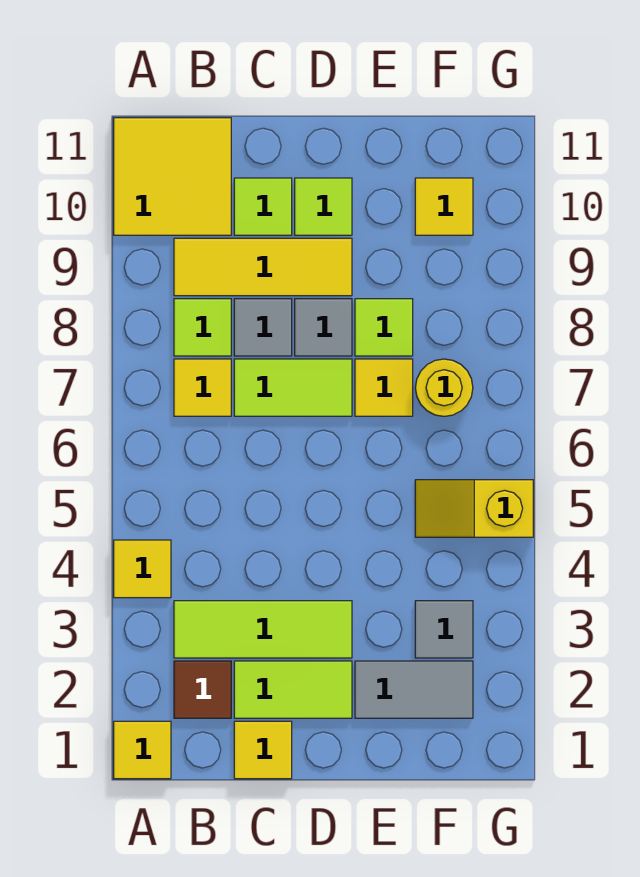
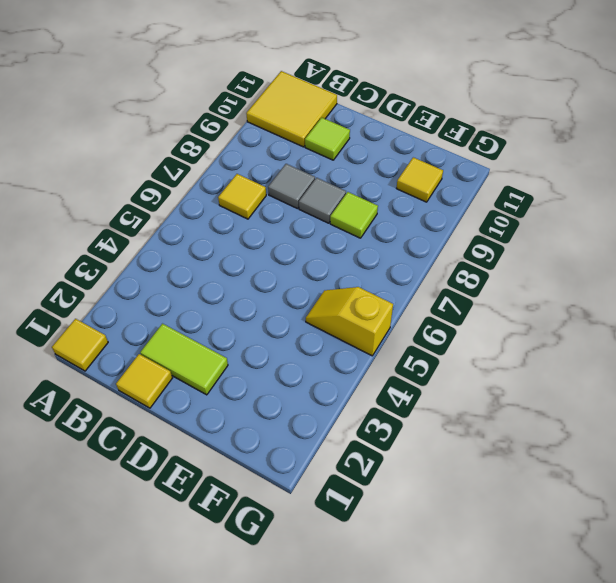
none -> yellow 1x1 tile [114,540,171,598]
none -> brown 1x1 tile [174,661,231,718]
none -> lime 1x3 tile [174,601,352,658]

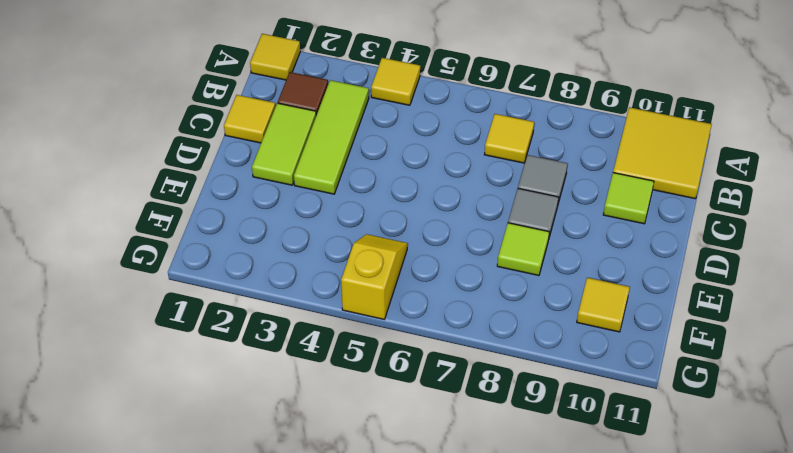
none -> lime 1x1 tile [174,299,231,356]
none -> yellow 1x3 tile [174,238,352,296]
none -> lime 1x2 tile [234,359,352,416]

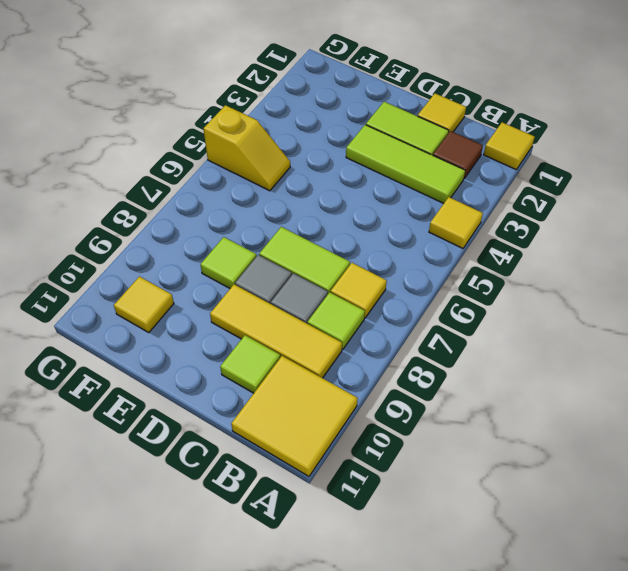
none -> lime 1x1 tile [295,178,352,235]
none -> grey 1x2 tile [355,661,473,718]
none -> yellow 1x1 tile [355,359,413,416]

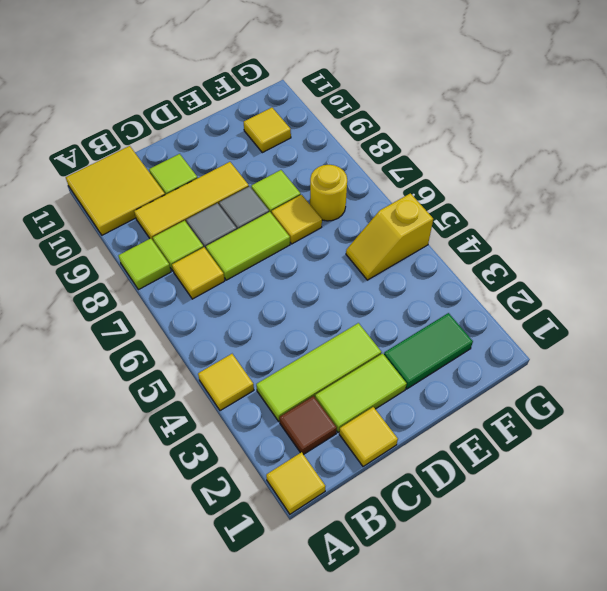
lime 1x1 tile [118,238,171,290] -> lime 1x1 tile moved to [295,178,352,235]
green 1x2 tile [384,313,473,389] -> grey 1x2 tile [355,661,473,718]
none -> grey 1x1 tile [415,601,473,658]

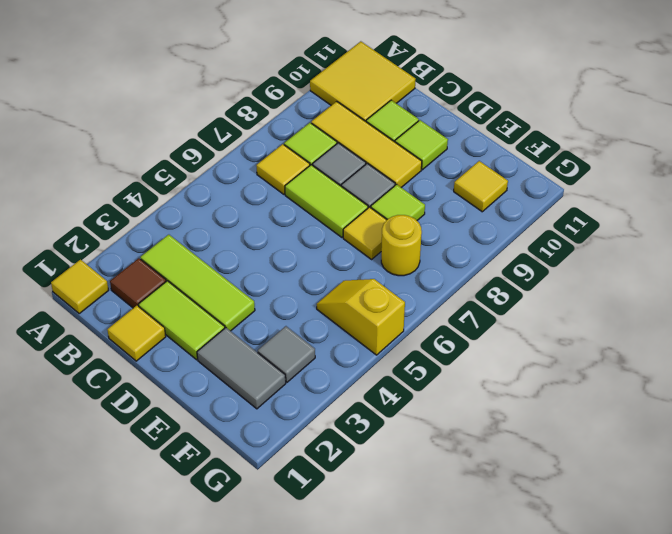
none -> yellow 1x1 tile [114,540,171,598]

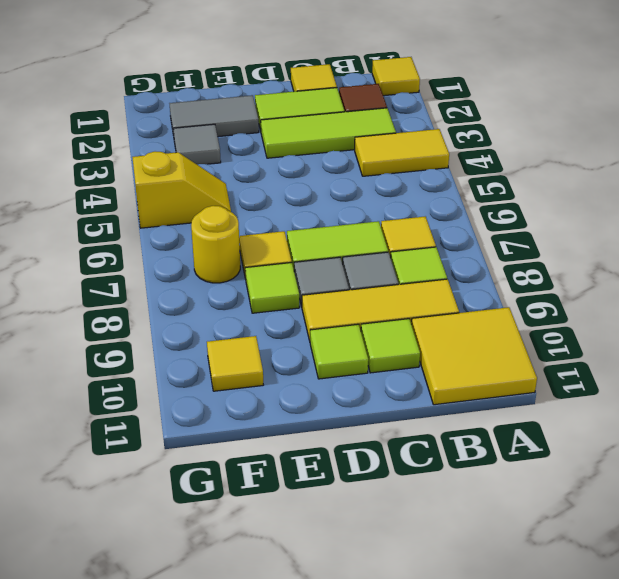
yellow 1x2 tile [355,129,449,176] -> yellow 1x1 tile [114,540,171,598]

